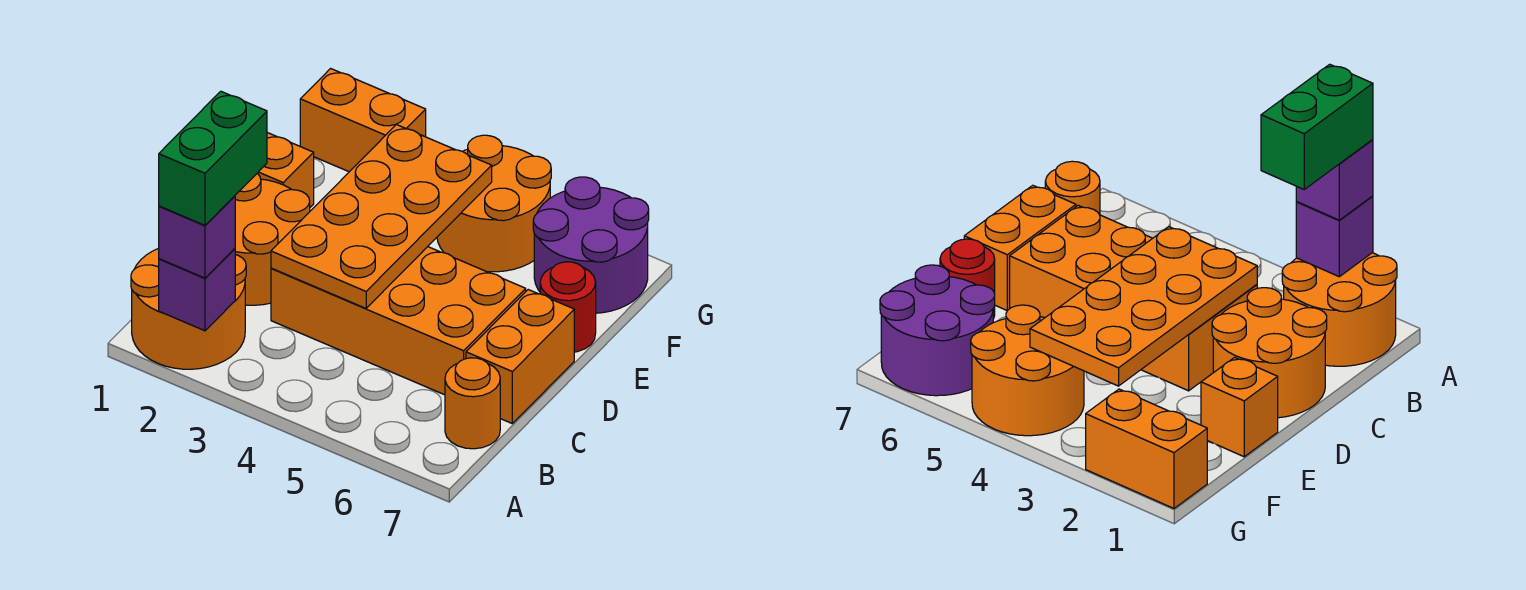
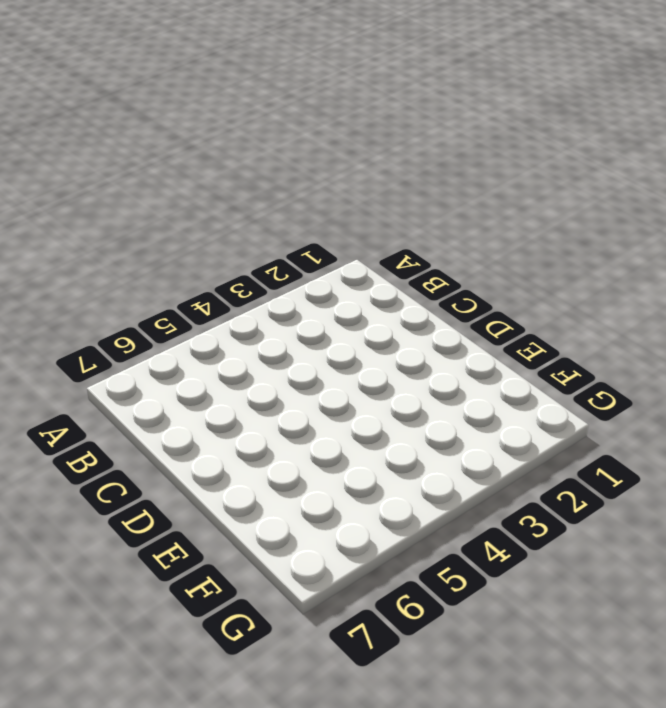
none -> orange 2x2 round brick [131,248,246,369]
none -> orange 1x1 round brick [445,358,500,449]
none -> orange 2x2 round brick [235,173,310,305]

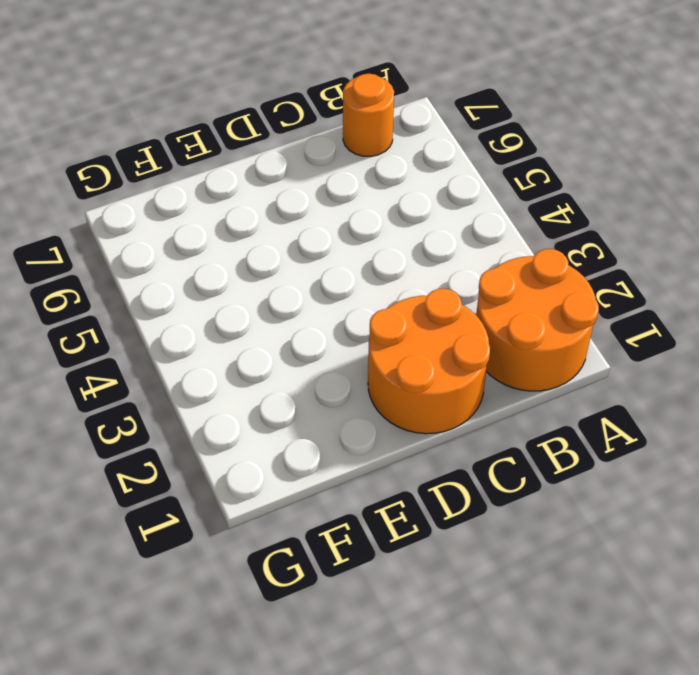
none -> orange 2x4 brick [271,247,526,395]
none -> orange 1x2 brick [466,290,574,423]
none -> orange 1x1 brick [258,133,314,207]

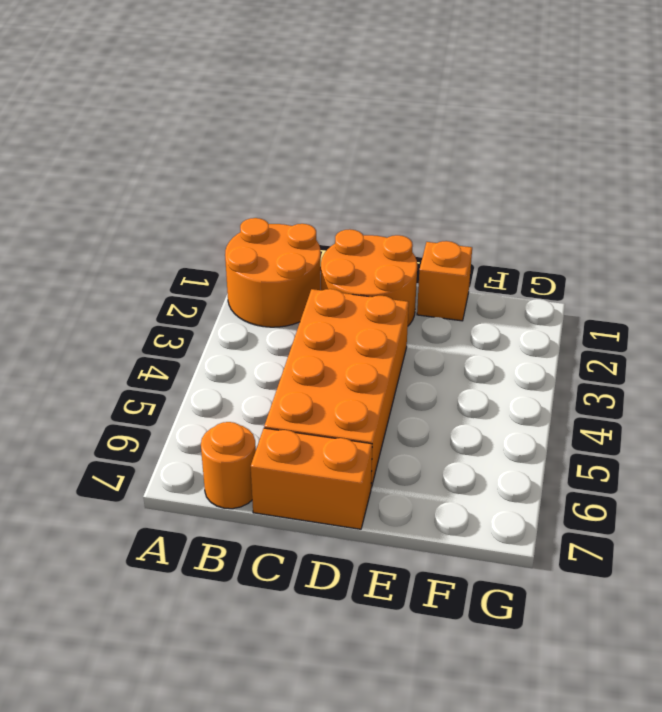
none -> red 1x1 round brick [540,262,596,352]
none -> orange 2x2 round brick [437,135,551,272]
none -> purple 2x2 round brick [533,177,649,313]

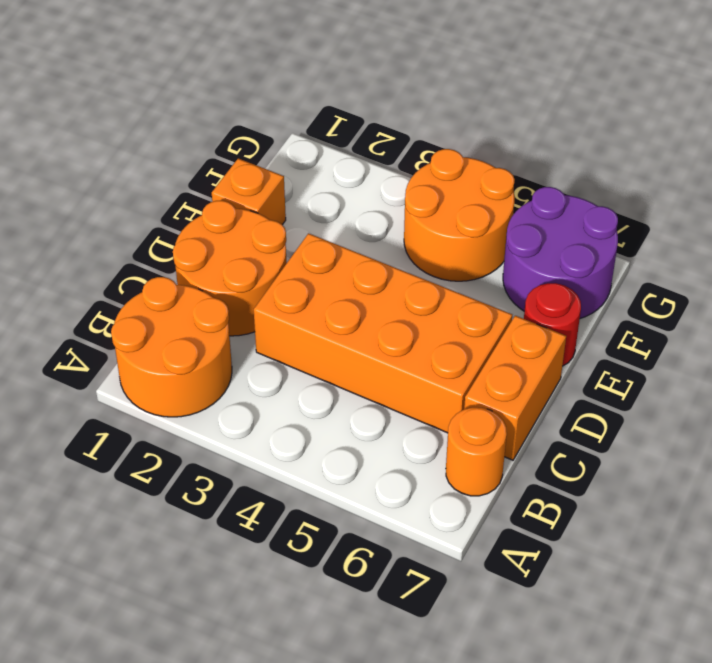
none -> orange 1x2 brick [300,69,426,172]
none -> purple 1x1 brick [159,249,235,331]
none -> orange 2x4 plate [271,125,492,308]

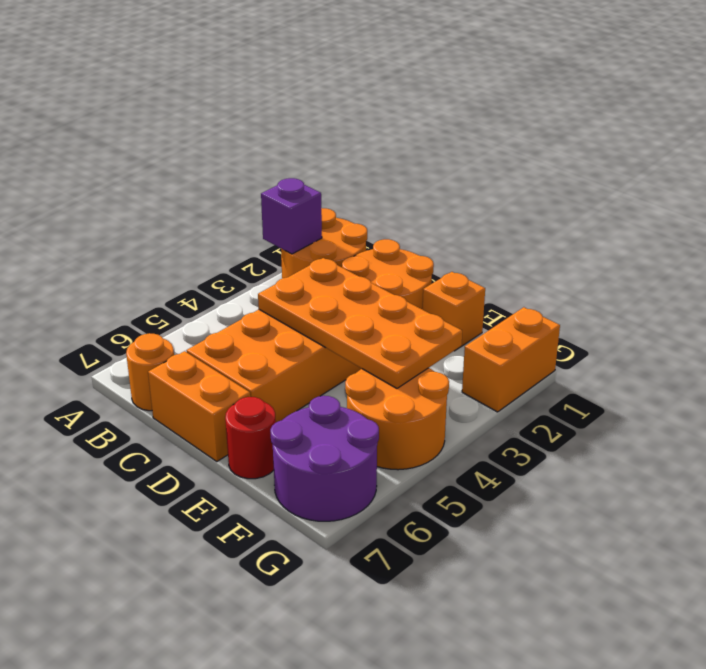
none -> purple 1x1 brick [159,196,235,278]
none -> green 1x2 brick [159,91,267,225]

